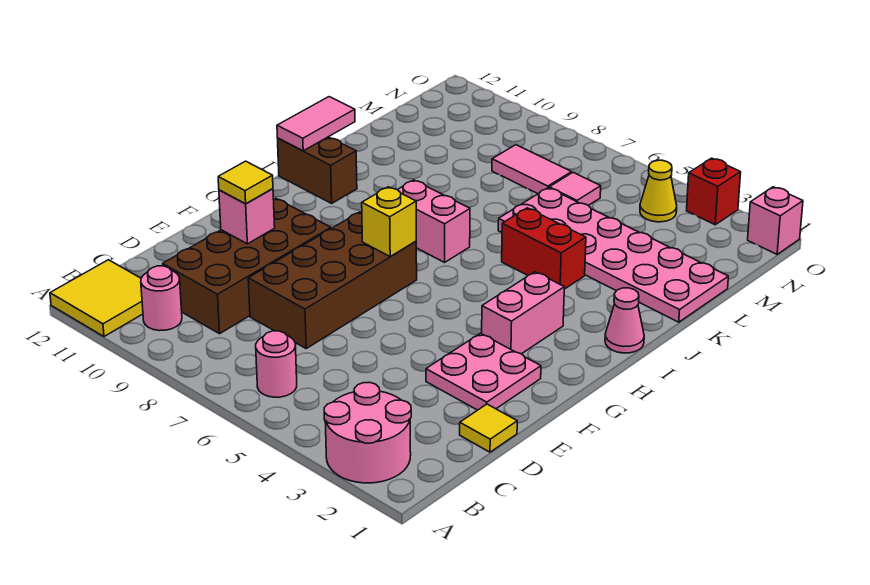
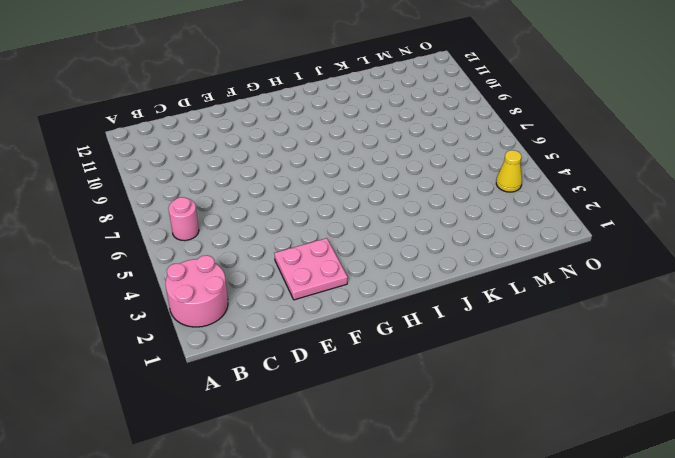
none -> yellow 2x2 tile [50,260,143,336]
none -> pink 1x1 round brick [141,266,182,331]
none -> brown 2x4 brick [163,199,331,334]

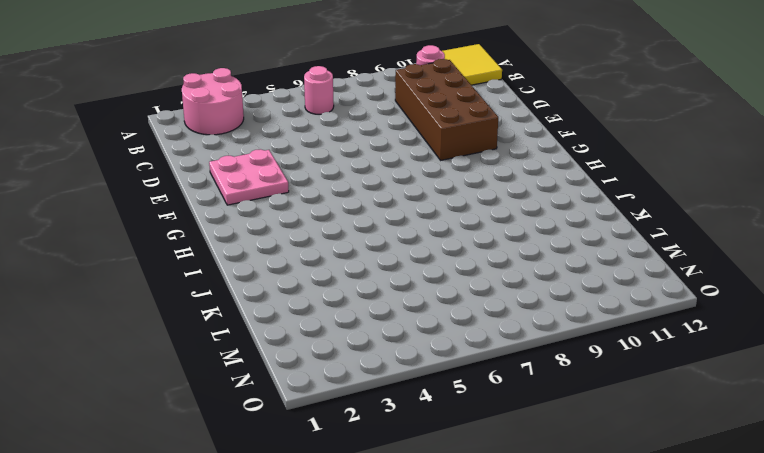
none -> yellow 1x1 tile [460,404,517,452]
none -> brown 2x4 brick [248,212,417,348]
none -> pink 1x2 brick [482,272,564,354]

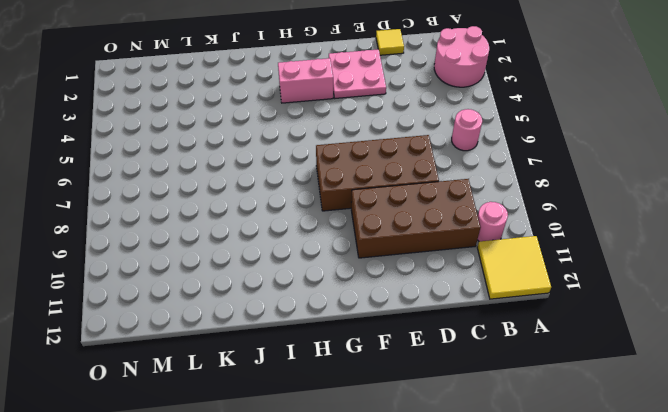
none -> pink 1x1 cone [605,288,644,353]
none -> pink 1x2 brick [397,180,470,262]
none -> brown 1x2 brick [278,137,357,203]

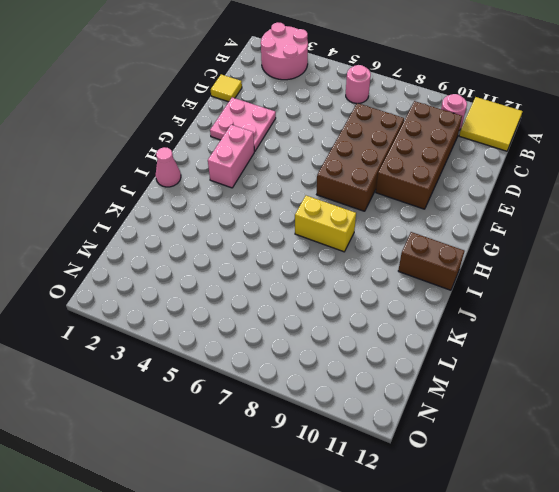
yellow 1x2 brick [295,196,356,252] -> pink 1x2 brick [397,180,470,262]
none -> red 1x2 brick [502,208,586,289]
none -> pink 2x6 plate [498,188,728,322]
none -> pink 1x1 tile [549,173,601,206]

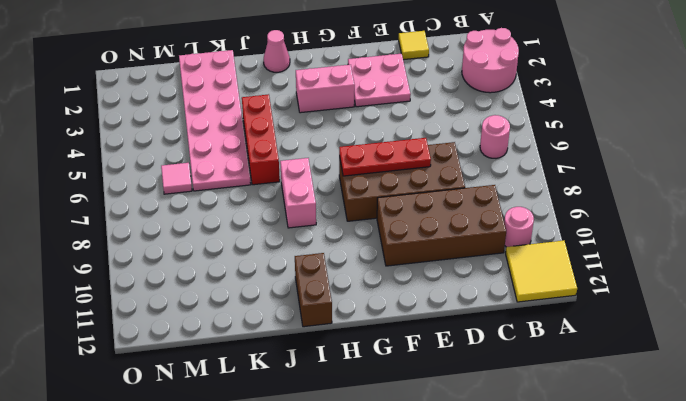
red 1x3 plate [339,138,431,176] -> yellow 1x1 brick [362,187,416,257]
red 1x3 brick [242,94,280,185] -> red 1x2 brick [502,208,586,289]
none -> pink 1x2 tile [492,145,572,194]
none -> yellow 1x1 cone [640,160,677,222]
none -> pink 1x1 brick [748,187,803,254]

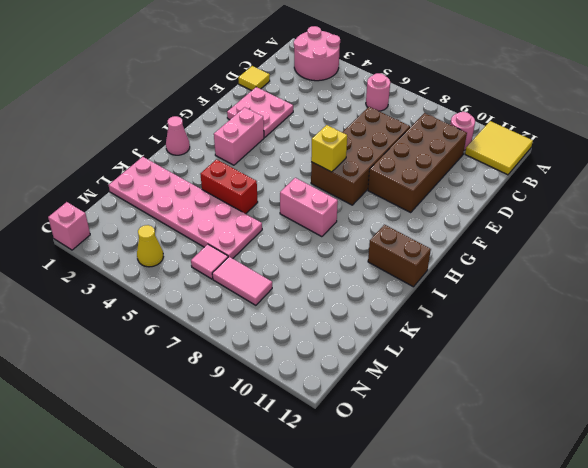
none -> red 1x1 brick [687,158,741,225]
none -> pink 1x1 brick [219,189,275,244]
none -> pink 1x2 tile [277,97,355,151]

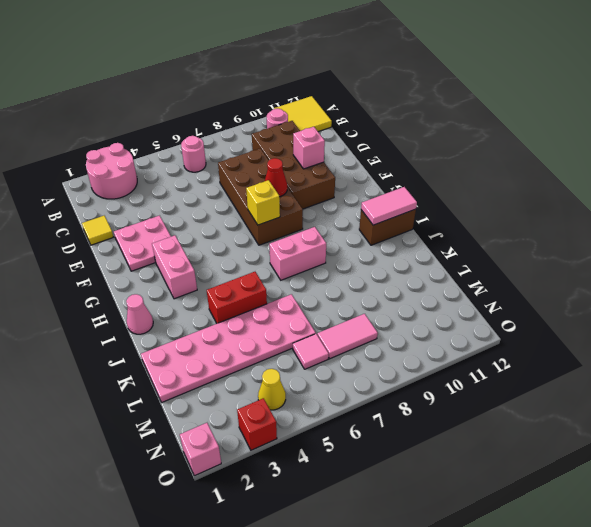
red 1x1 cone [265,158,287,197] -> none
pink 1x2 tile [361,187,417,225] -> pink 1x2 tile turned to [277,97,355,151]
none -> yellow 1x1 tile [218,161,273,204]

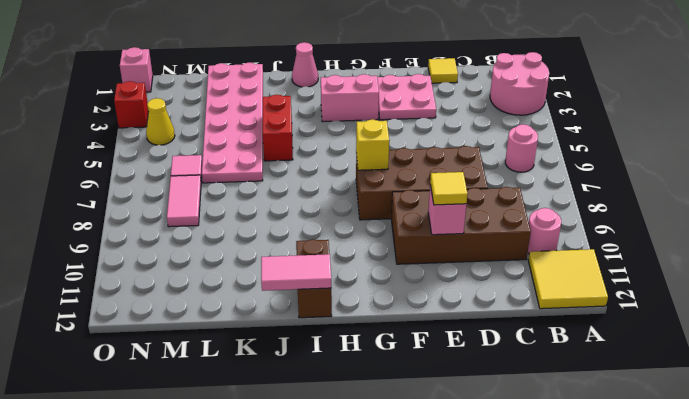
none -> pink 1x2 brick [397,180,470,262]

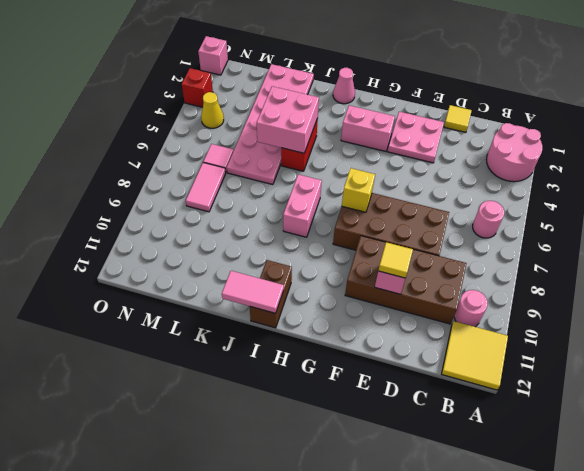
pink 2x2 brick [257,86,319,153] -> none

